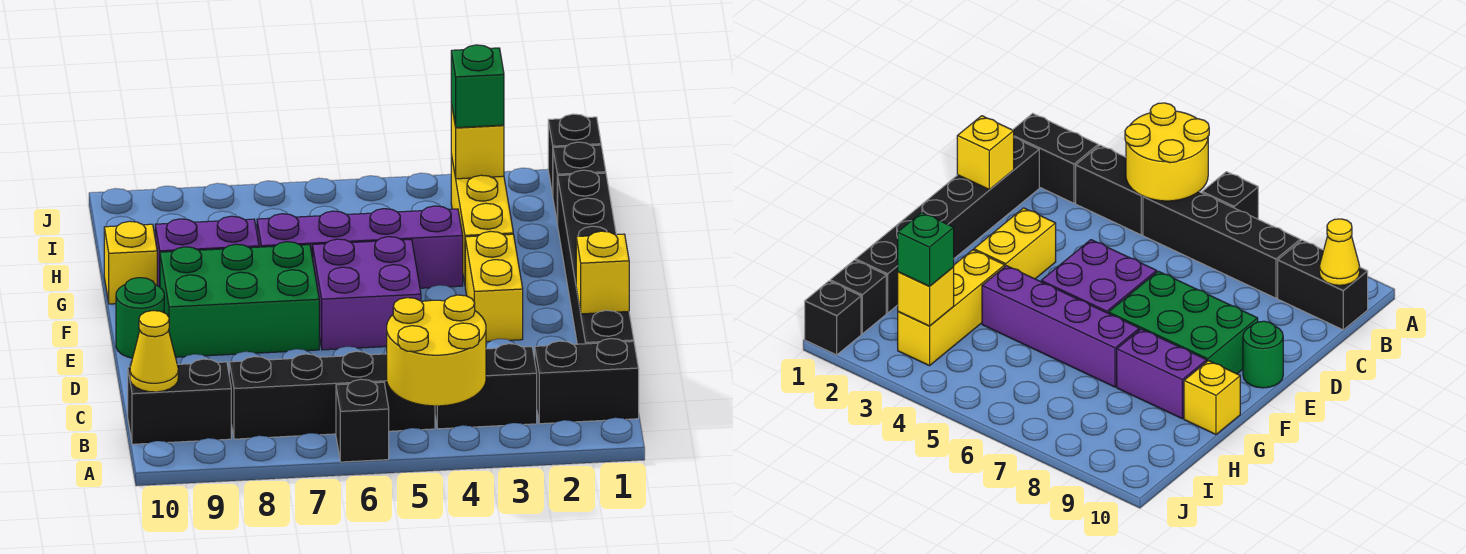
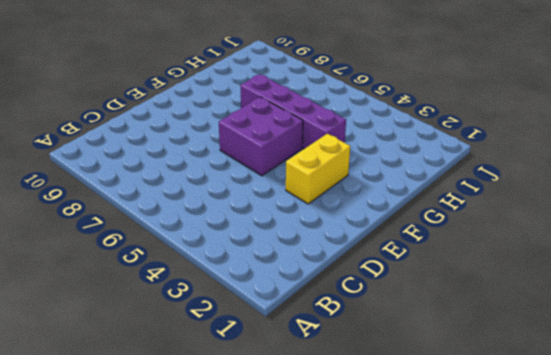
none -> black 1x1 brick [336,379,389,462]
none -> black 1x2 brick [535,339,639,424]
none -> black 1x2 brick [435,344,537,429]

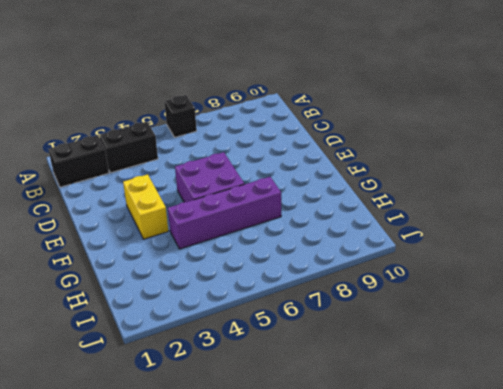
none -> black 1x4 brick [229,351,435,439]
none -> black 1x2 brick [128,359,231,444]
none -> black 1x6 brick [558,170,634,344]

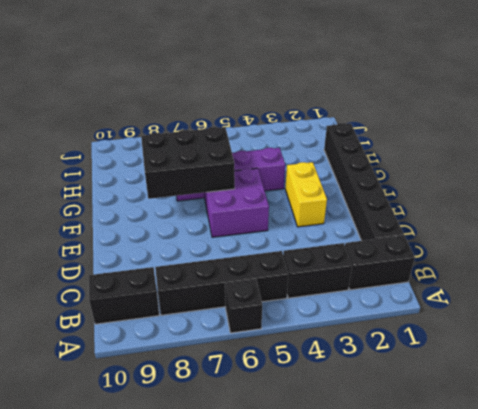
black 2x3 brick [141,127,235,199] -> none
none -> green 2x3 brick [160,242,319,357]
none -> green 1x1 round brick [116,278,164,358]
none -> yellow 1x3 brick [451,155,513,283]

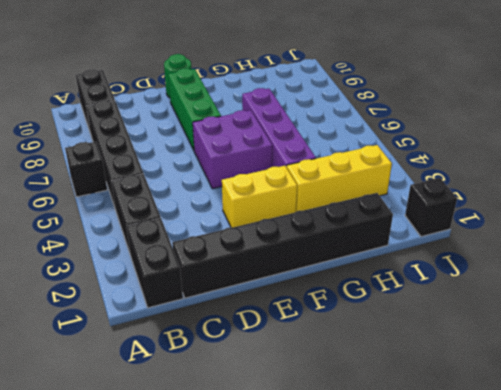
green 1x3 brick [168,68,221,150] -> green 2x3 brick [160,242,319,357]
none -> purple 1x2 brick [155,216,259,287]
none -> yellow 1x1 brick [104,221,157,304]
none -> black 1x1 brick [553,142,606,225]

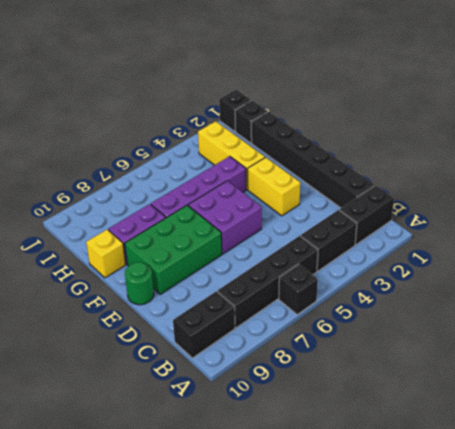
none -> yellow 2x2 round brick [387,295,486,406]
none -> yellow 1x1 cone [130,311,178,392]
none -> yellow 1x1 brick [576,231,629,314]

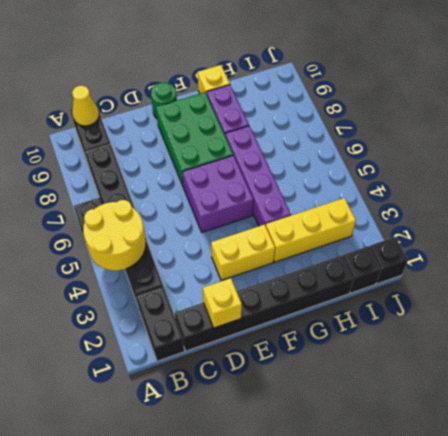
none -> yellow 1x1 brick [451,104,504,179]
none -> green 1x1 brick [451,45,504,128]

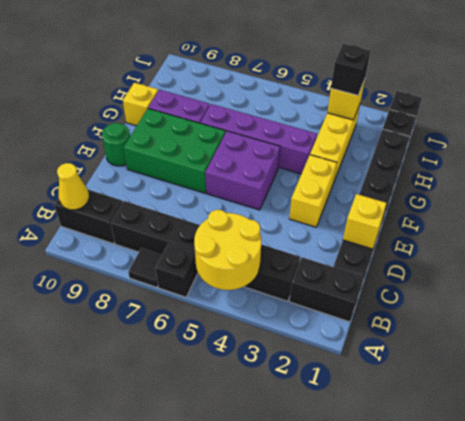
black 1x1 tile [128,248,162,287] -> none
black 1x1 brick [331,44,370,95] -> green 1x1 brick [451,45,504,128]

